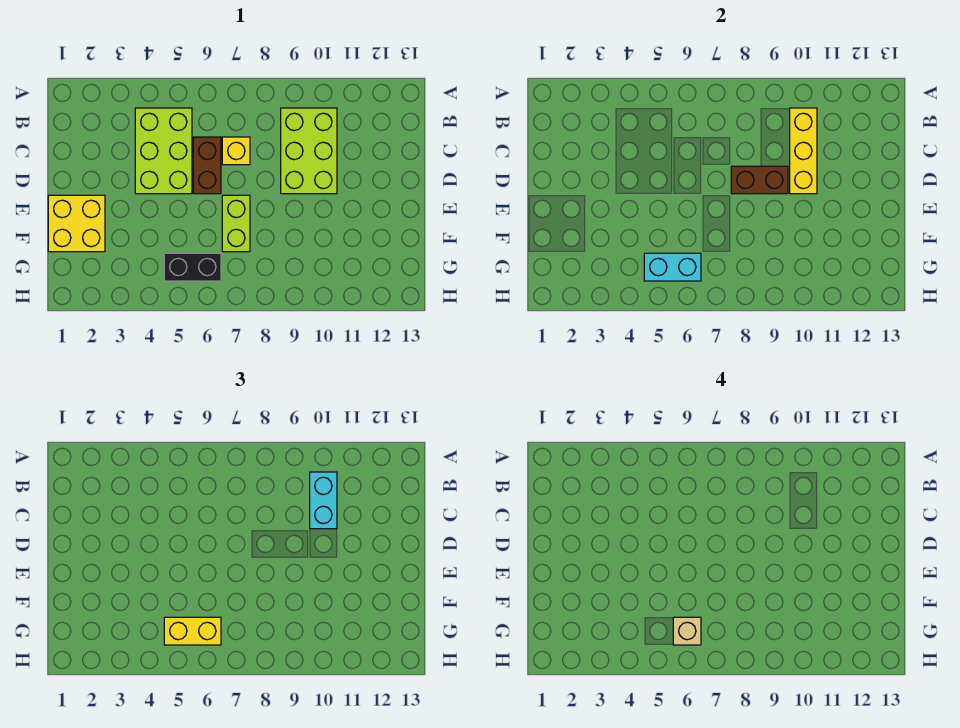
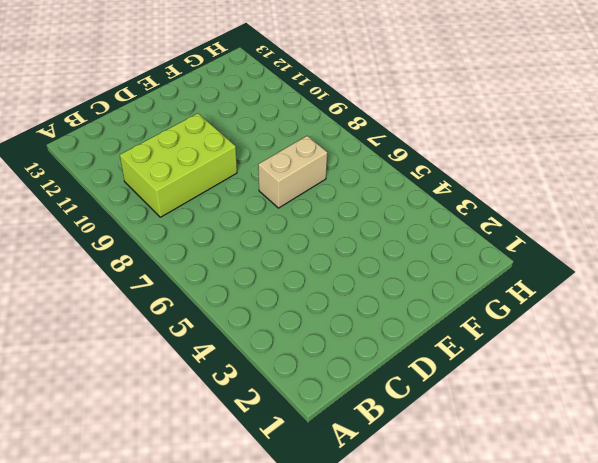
tan 1x2 brick [258,136,327,208] -> lime 1x2 brick [222,195,250,252]
none -> lime 2x3 brick [135,108,192,194]
none -> brown 1x2 brick [193,137,221,194]
none -> yellow 1x1 brick [222,137,250,165]

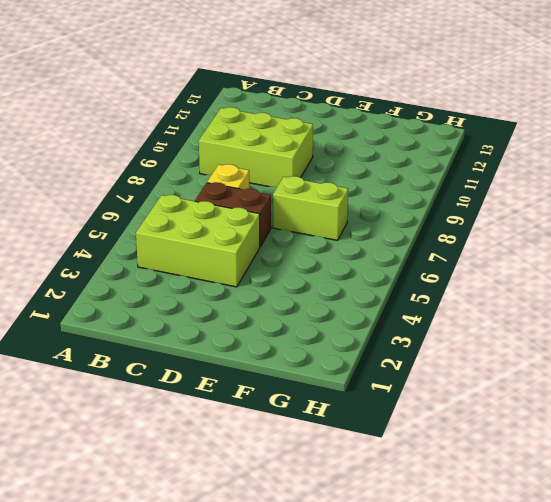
none -> yellow 2x2 brick [48,195,105,252]
none -> black 1x2 brick [164,253,221,281]
none -> yellow 1x3 brick [790,108,817,194]

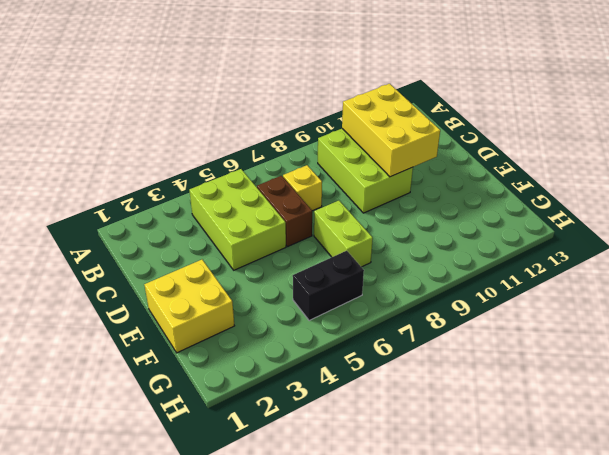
yellow 2x3 brick [342,84,440,177] -> yellow 1x3 brick [790,108,817,194]
none -> brown 1x2 brick [731,166,788,194]
none -> cyan 1x2 brick [644,253,701,281]
none -> cyan 1x2 brick [310,472,337,529]

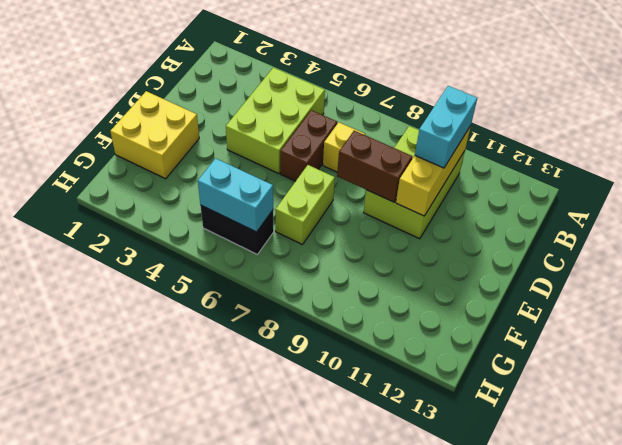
none -> yellow 1x2 brick [164,617,221,645]
none -> tan 1x1 brick [673,617,701,645]

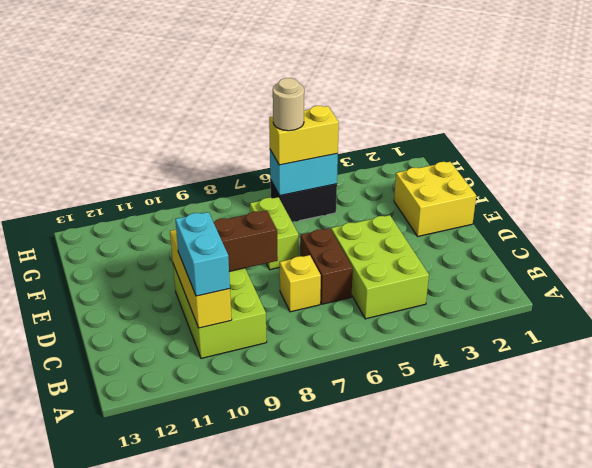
tan 1x1 round brick [273,78,304,131] -> tan 1x1 brick [673,617,701,645]

